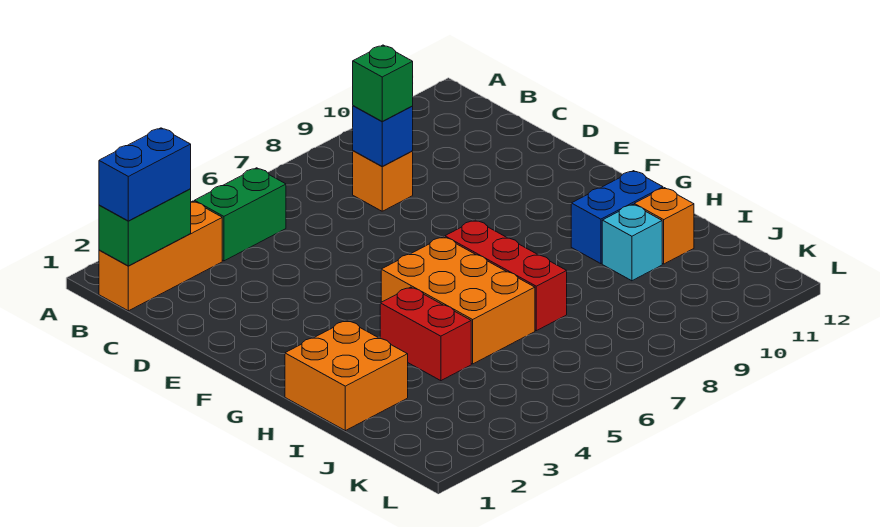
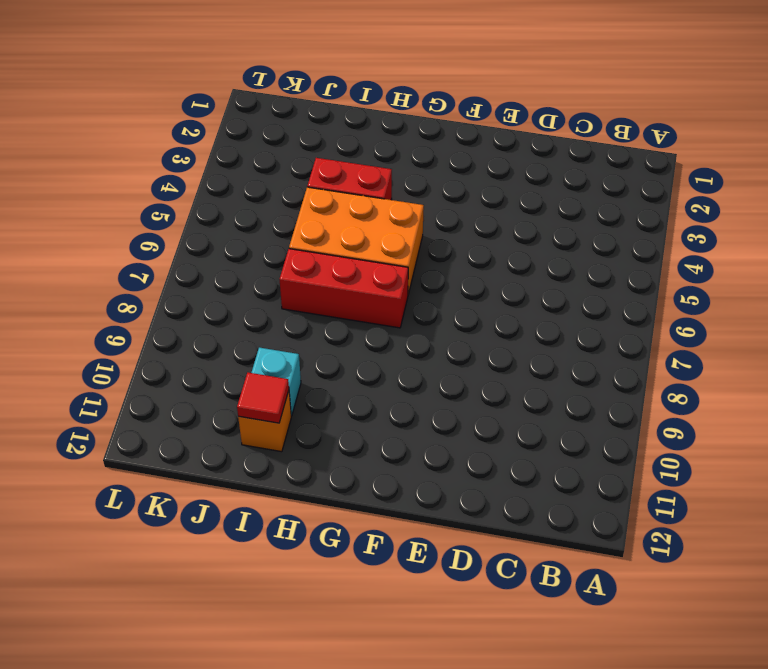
red 1x1 tile [237,373,289,423] -> none
none -> orange 1x3 brick [99,201,222,311]
none -> green 1x2 brick [194,168,286,261]
none -> orange 1x1 brick [353,151,413,211]

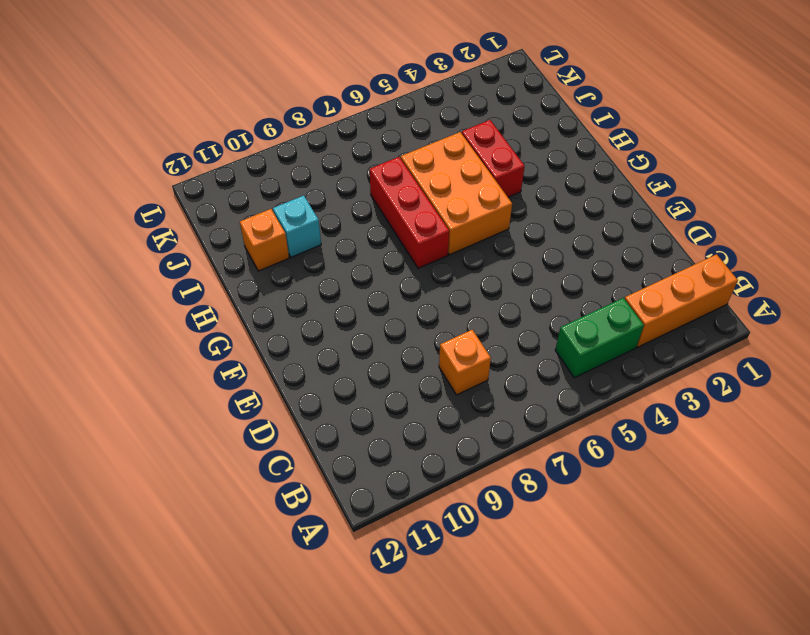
none -> orange 2x2 brick [285,320,408,431]
none -> blue 1x2 brick [571,171,663,264]
none -> green 1x2 brick [99,189,191,266]

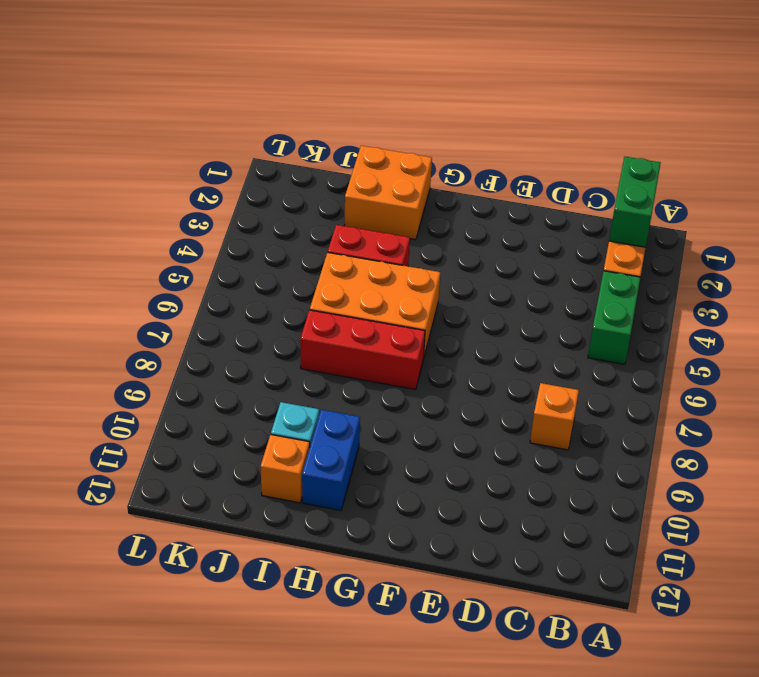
none -> blue 1x1 brick [353,106,413,166]
none -> blue 1x2 brick [99,128,191,221]
none -> green 1x1 brick [353,45,413,122]

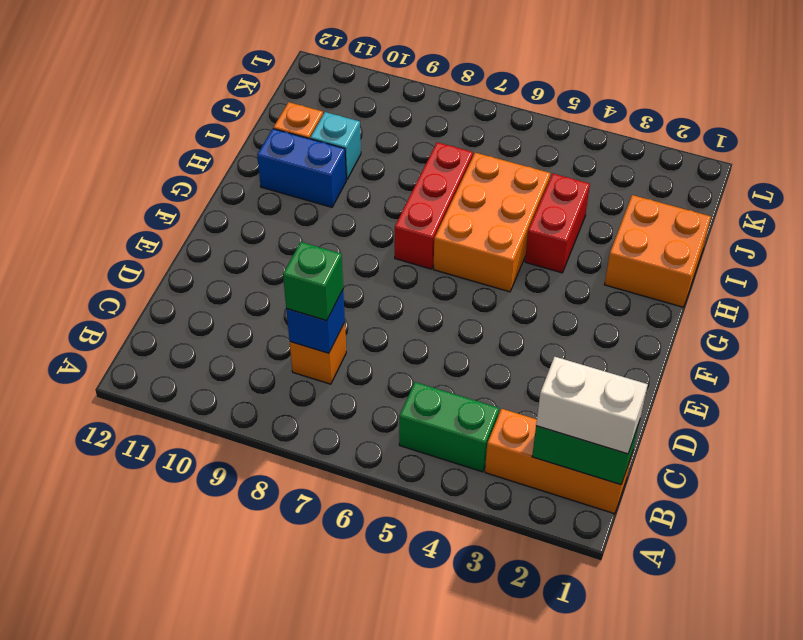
white 1x2 brick [536,357,648,454] -> blue 1x2 brick [99,128,191,221]

